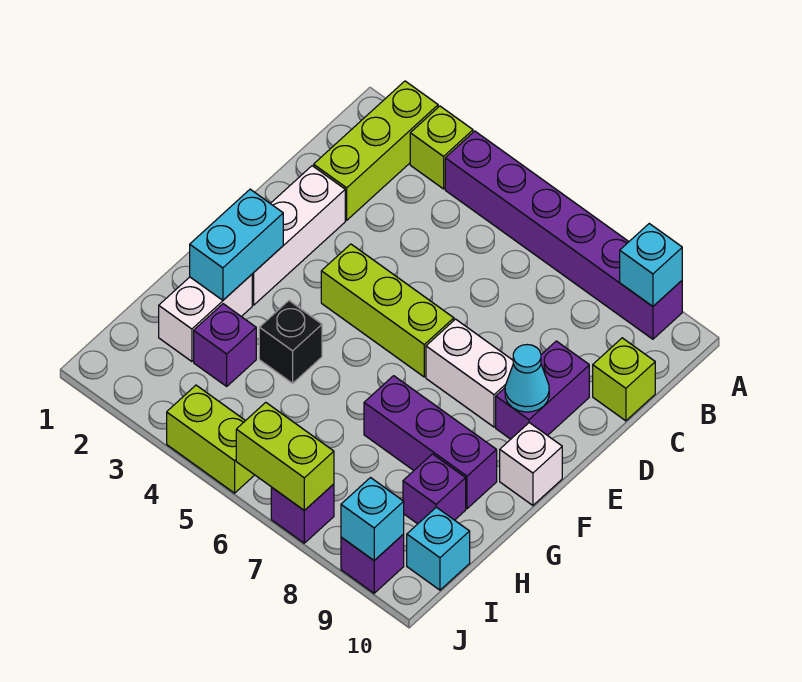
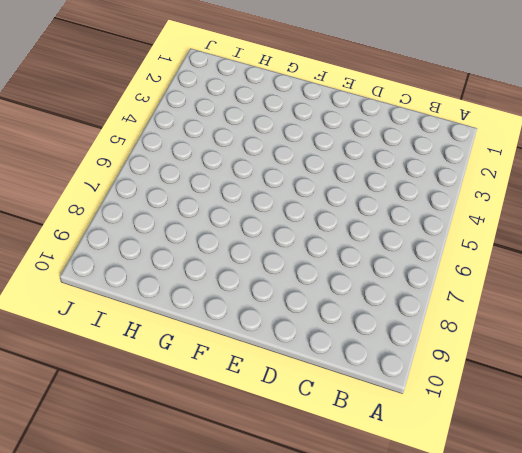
none -> lime 1x3 brick [314,81,438,220]
none -> lime 1x1 brick [410,106,473,189]
none -> purple 1x6 brick [445,131,682,339]

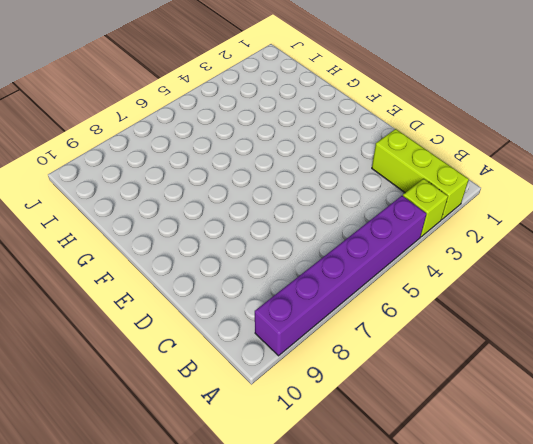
none -> lime 1x1 brick [593,338,655,421]
none -> white 1x3 brick [252,166,345,305]
none -> purple 1x2 brick [496,341,589,439]

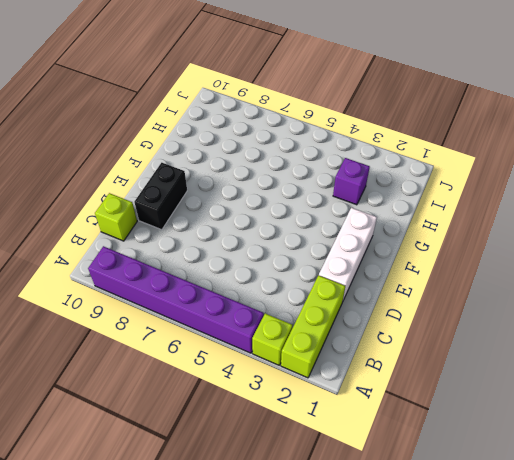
black 1x2 brick [134,163,187,230] -> purple 1x2 brick [496,341,589,439]
none -> lime 1x3 brick [321,244,454,377]
none -> white 1x2 brick [426,319,513,427]
none -> white 1x1 brick [500,423,562,505]

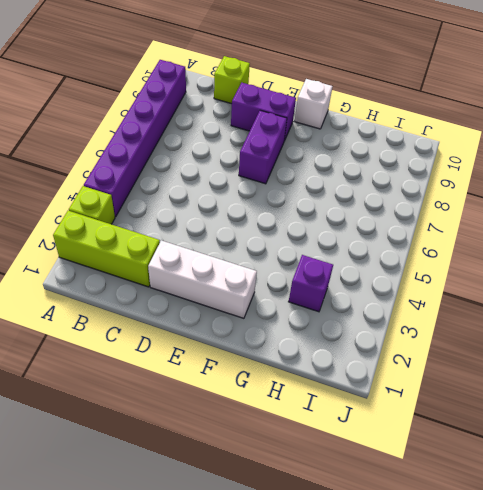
purple 1x2 brick [239,110,287,184] -> white 1x2 brick [426,319,513,427]
none -> lime 1x3 brick [321,244,454,377]
none -> white 1x2 brick [159,275,252,361]
none -> black 1x1 brick [259,301,322,383]

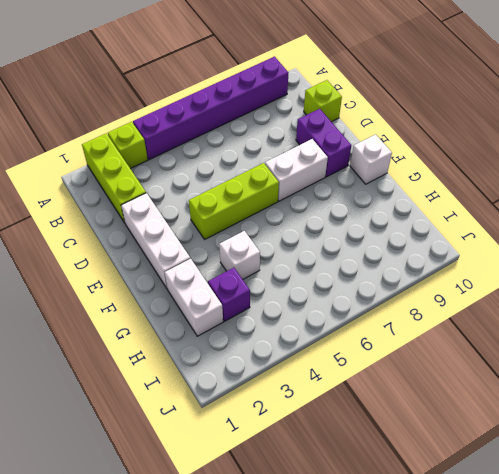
white 1x1 brick [219,231,260,279] -> black 1x1 brick [259,301,322,383]
none -> purple 1x3 brick [364,376,497,509]
none -> purple 1x1 brick [403,454,466,524]
none -> cyan 1x1 brick [407,507,470,590]

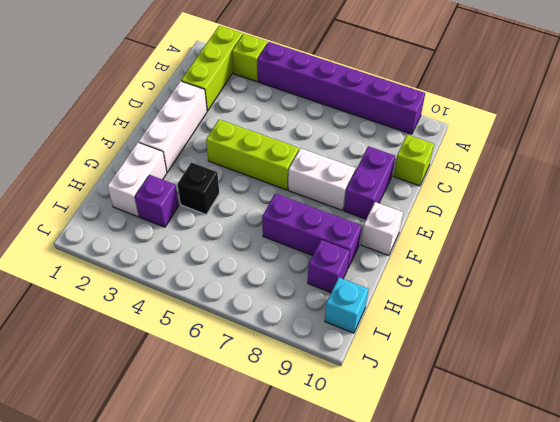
none -> lime 1x2 brick [167,385,254,493]
none -> purple 1x1 brick [271,484,334,543]
none -> purple 1x1 brick [341,534,404,593]

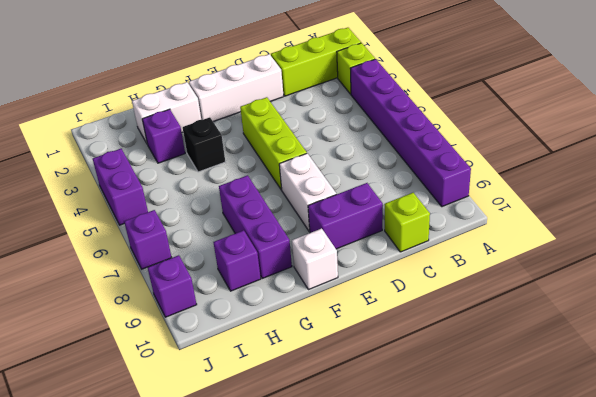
purple 1x2 brick [93,149,148,225] -> lime 1x2 brick [167,385,254,493]
none -> cyan 1x1 brick [407,507,470,590]
none -> cyan 1x1 brick [620,224,682,306]
none -> cyan 1x1 cone [505,345,549,412]

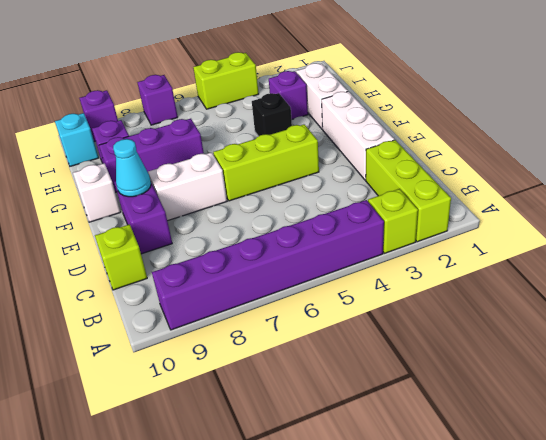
none -> cyan 1x1 brick [620,224,682,306]
none -> cyan 1x2 brick [190,189,283,300]
none -> lime 1x2 brick [236,402,334,510]

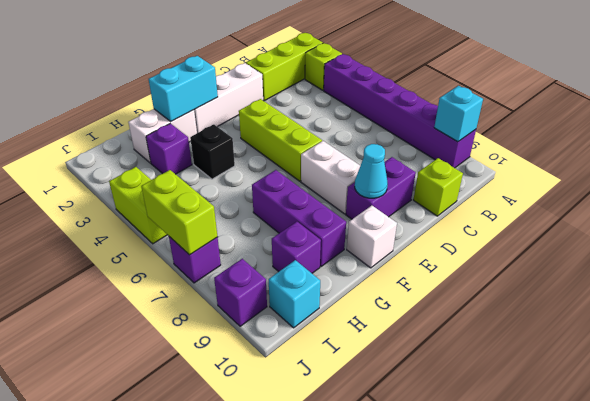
none -> cyan 1x1 brick [341,478,404,560]

